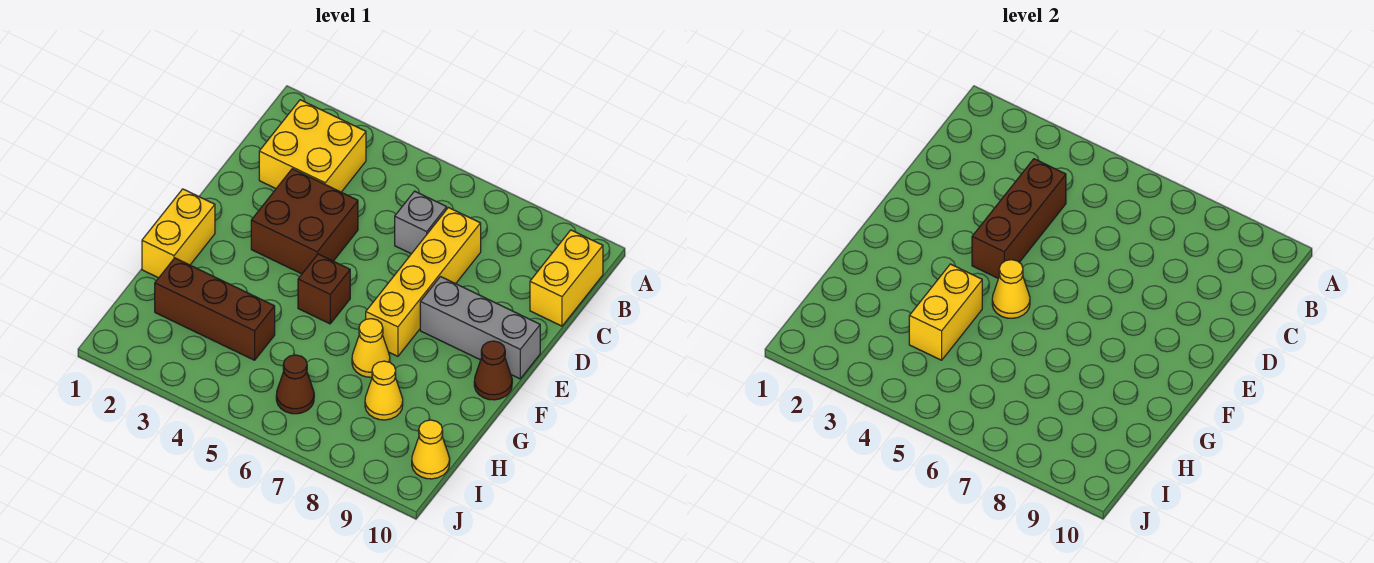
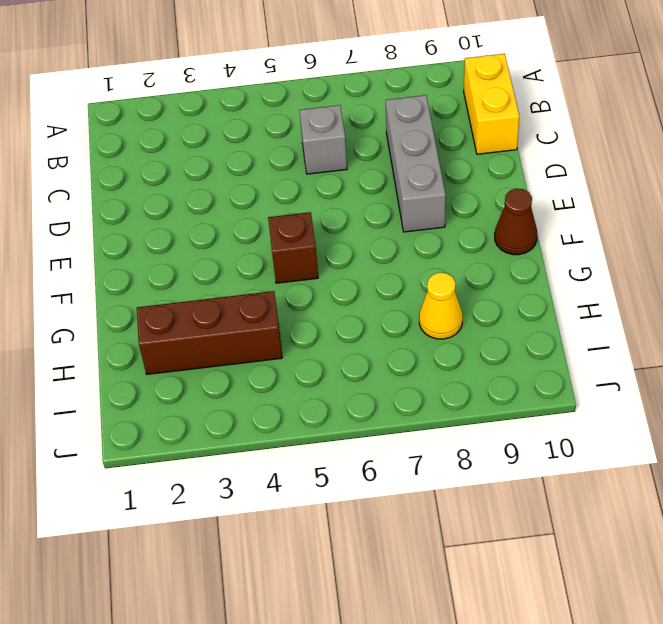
grey 1x3 brick [386,95,446,232] -> grey 1x3 brick turned to [420,277,540,379]
none -> yellow 2x2 brick [259,100,366,192]
none -> yellow 1x4 brick [366,208,481,356]
none -> brown 2x2 brick [251,169,358,274]

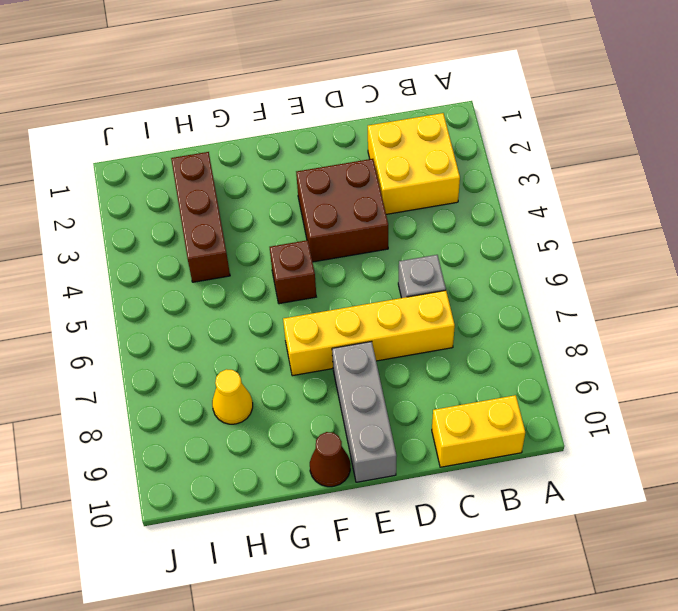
none -> yellow 1x2 brick [142,189,215,278]
none -> yellow 1x1 cone [352,319,390,377]
none -> brown 1x1 cone [276,355,314,414]

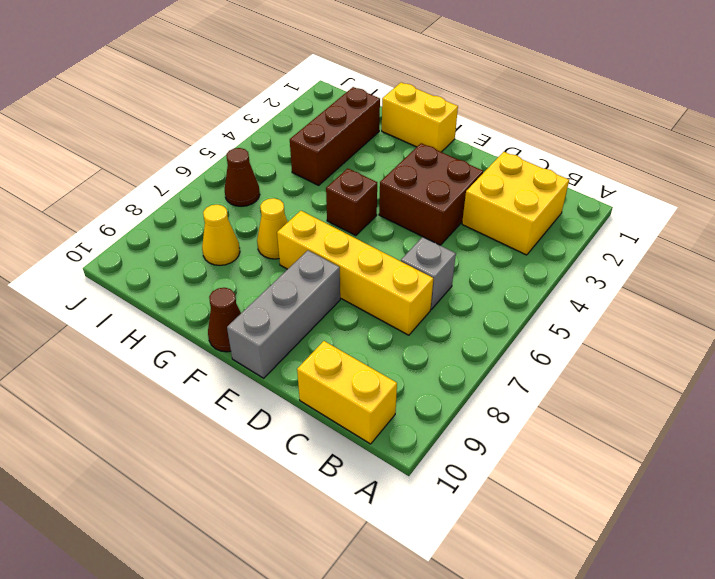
none -> yellow 1x1 cone [412,420,450,479]
none -> brown 1x3 brick [972,159,1066,278]
none -> yellow 1x1 cone [992,260,1030,318]

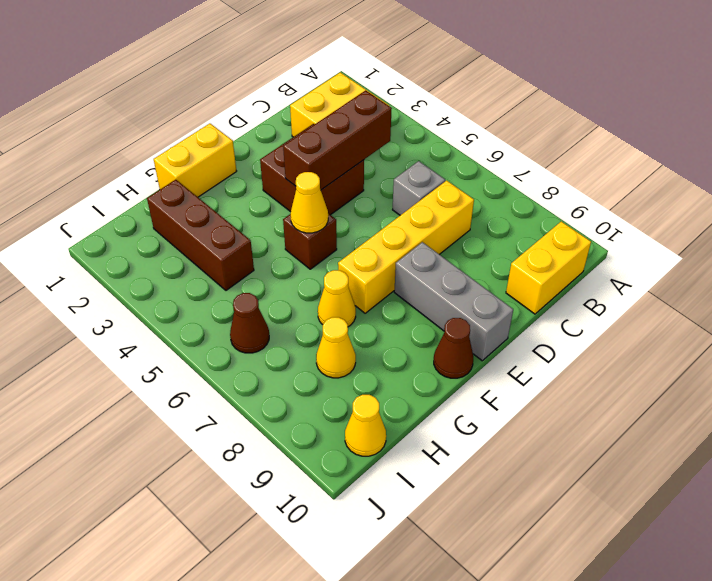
none -> yellow 1x2 brick [909,264,982,360]

